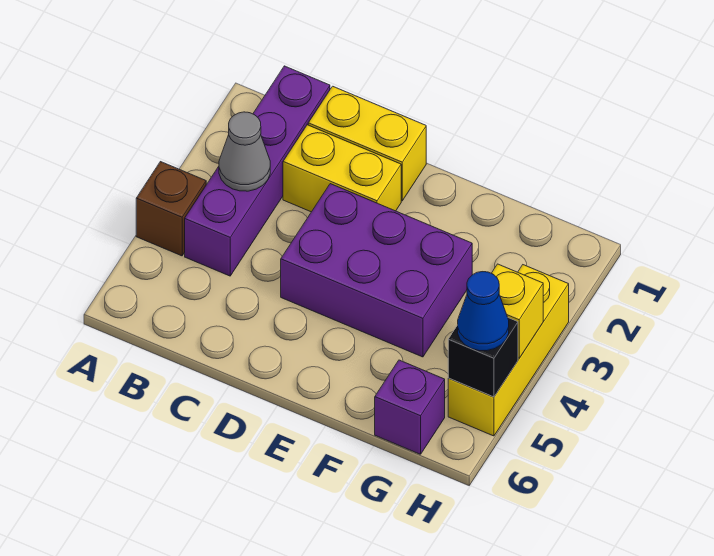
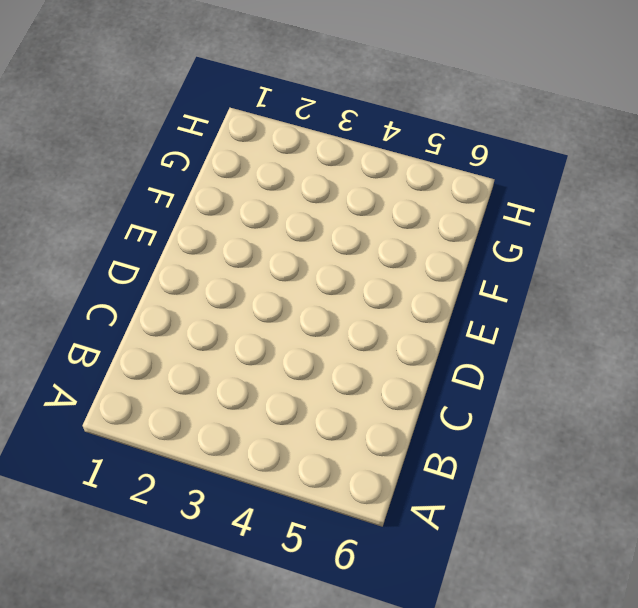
none -> brown 1x1 brick [136,162,206,256]
none -> purple 1x4 brick [185,66,330,276]

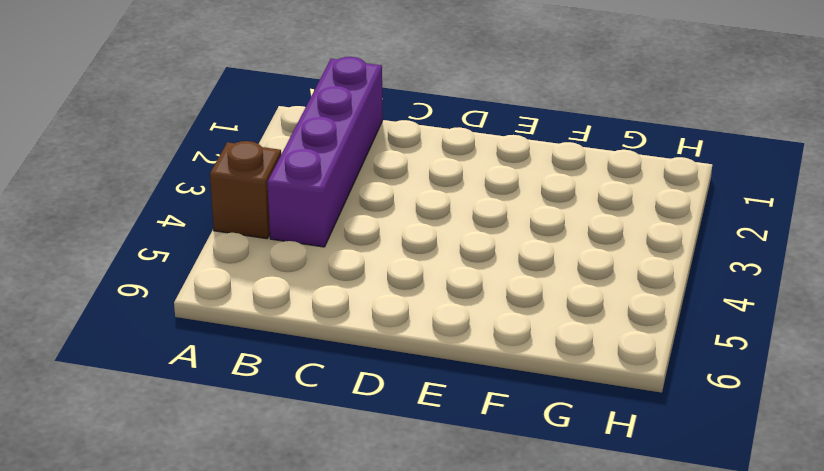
none -> yellow 1x2 brick [308,86,426,201]
none -> yellow 1x2 brick [283,125,401,212]

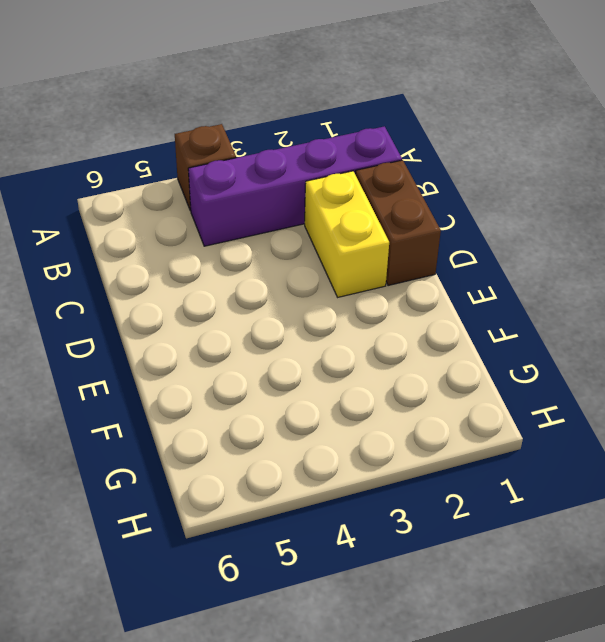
brown 1x2 brick [356,160,441,286] -> yellow 1x2 brick [308,86,426,201]
none -> purple 2x3 brick [281,184,472,357]
none -> purple 1x1 brick [375,360,445,454]

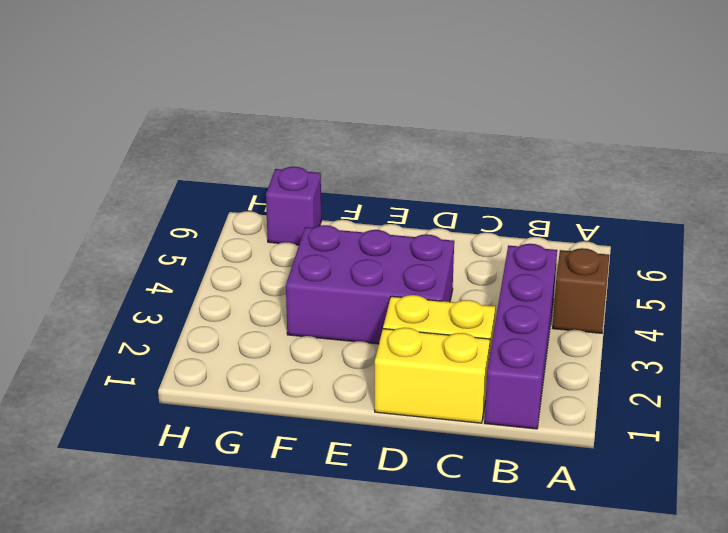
none -> yellow 1x3 brick [448,265,569,436]
none -> grey 1x1 cone [219,112,270,191]

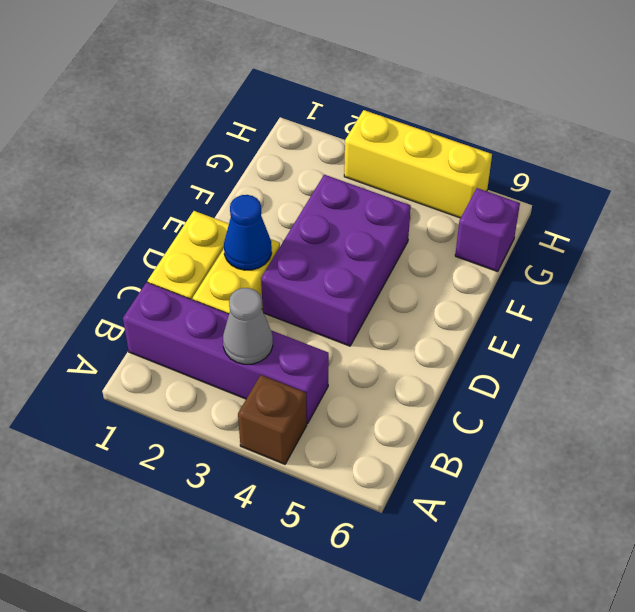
blue 1x1 cone [224,195,272,270] -> blue 1x1 cone moved to [458,272,509,351]
none -> yellow 1x1 brick [491,264,543,358]
none -> black 1x1 brick [448,318,518,397]

